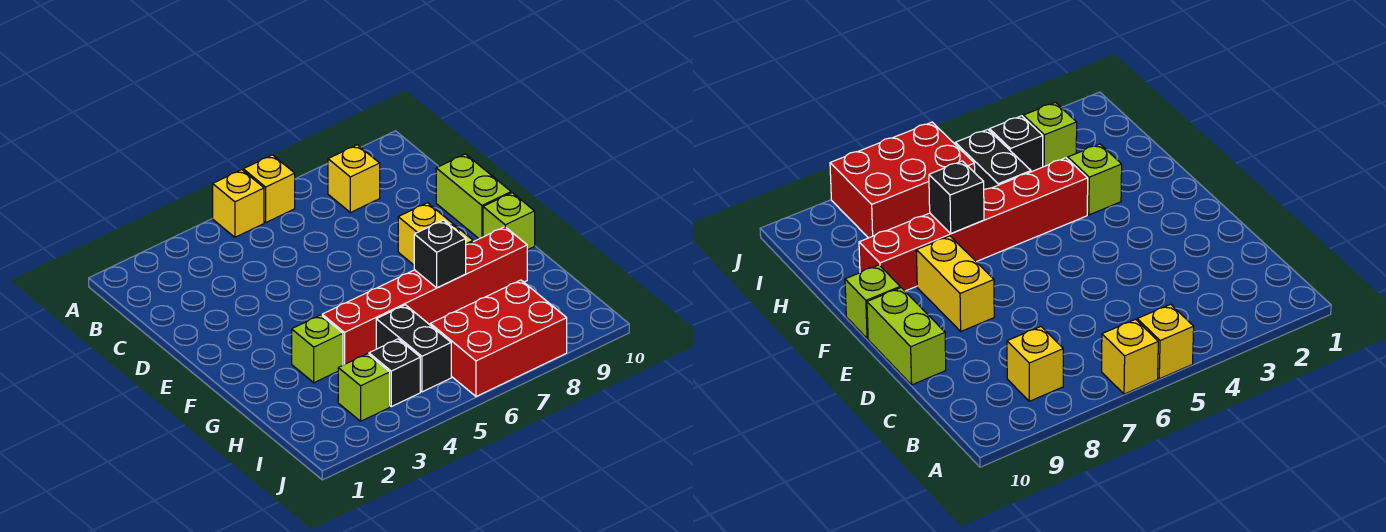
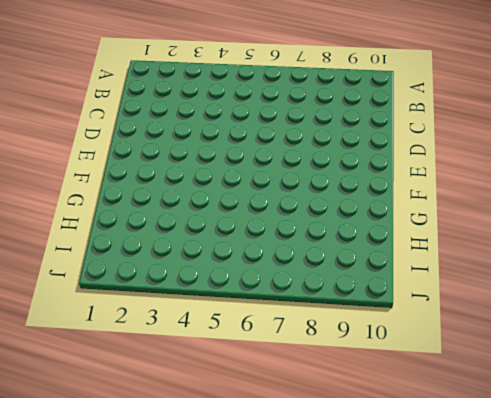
none -> yellow 1x1 brick [213,170,264,237]
none -> yellow 1x1 brick [243,155,295,222]
none -> yellow 1x1 brick [328,145,380,212]

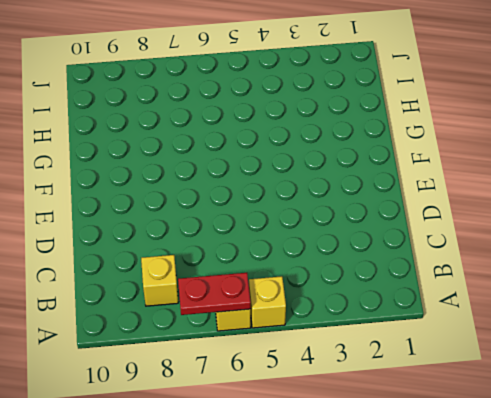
red 1x2 plate [178,273,251,315] -> none
none -> lime 1x2 brick [436,154,511,239]
none -> yellow 1x2 brick [398,203,473,265]
none -> lime 1x1 brick [483,193,535,250]

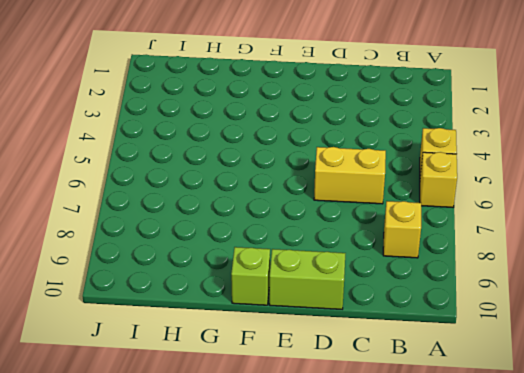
yellow 1x2 brick [314,147,386,204] -> yellow 1x2 brick moved to [398,203,473,265]
none -> lime 1x1 brick [292,315,343,383]
none -> red 1x6 brick [322,227,527,365]
none -> black 1x2 brick [376,305,451,392]

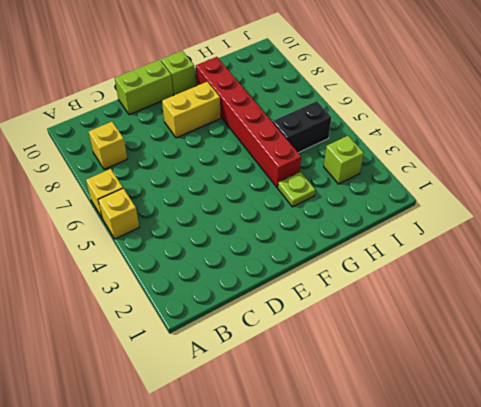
lime 1x1 plate [278,172,315,207] -> lime 1x1 brick [292,315,343,383]
none -> black 1x1 brick [369,339,420,407]
none -> red 2x3 brick [430,280,567,396]
none -> black 1x1 brick [414,220,466,288]

